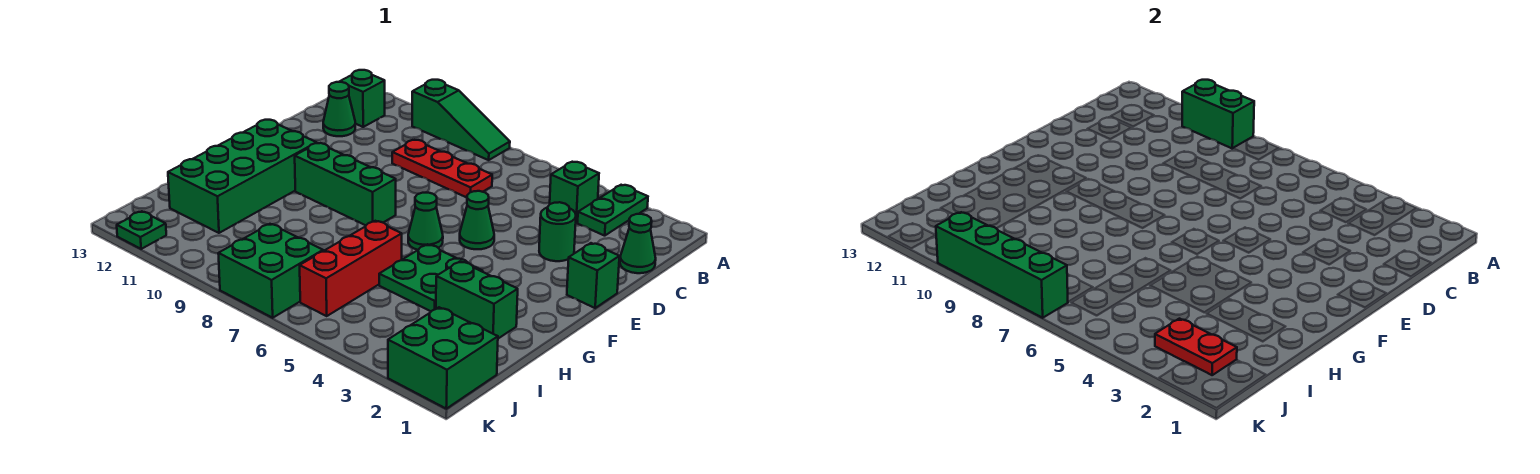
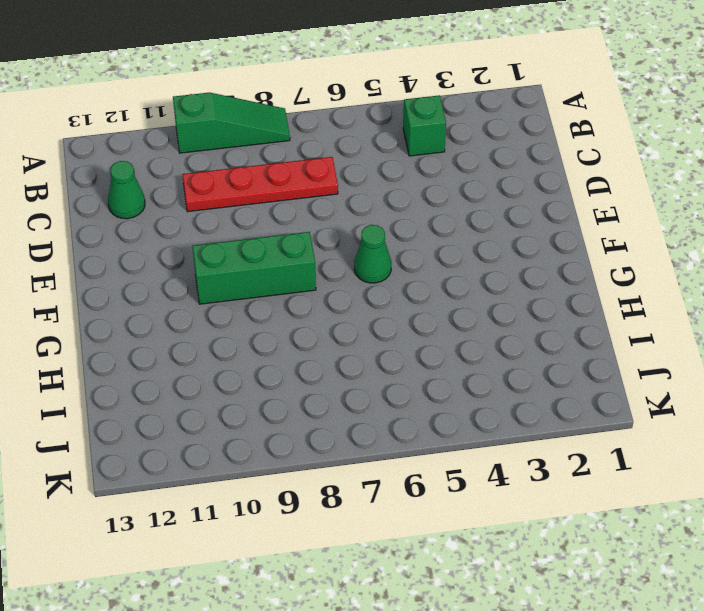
red 1x4 plate [182,157,338,212] -> red 1x3 plate [392,140,492,198]
none -> green 1x2 plate [578,185,648,236]
none -> green 1x1 brick [340,70,385,127]
none -> green 1x1 cone [620,214,656,273]

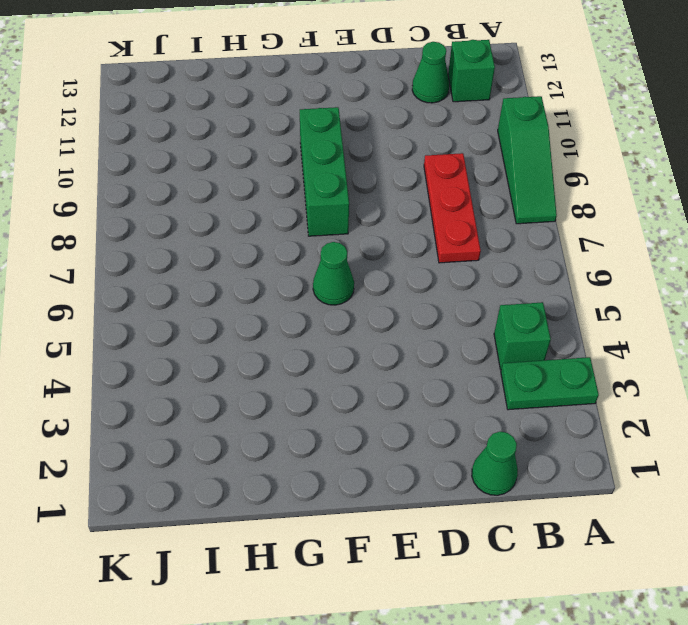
none -> green 1x1 round brick [539,202,576,261]
none -> green 1x1 brick [567,243,619,308]
none -> green 1x1 cone [460,191,494,249]

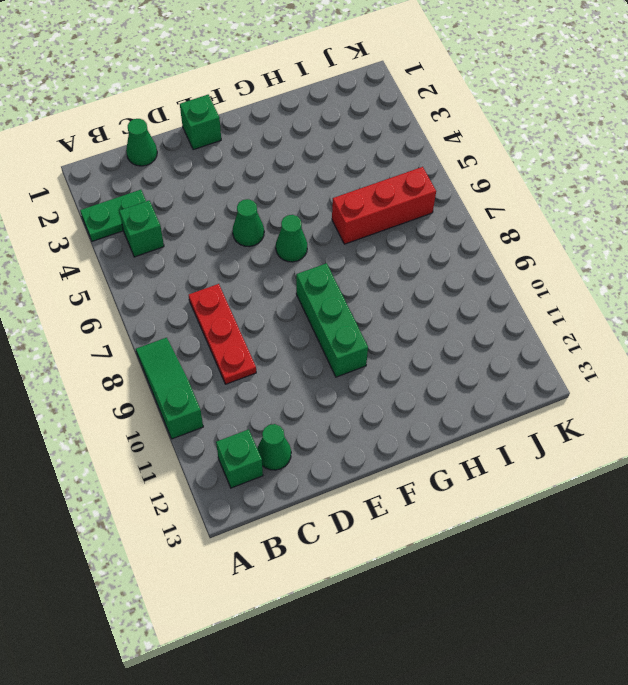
none -> green 1x1 round brick [539,202,576,261]
none -> green 2x4 brick [168,120,316,233]
none -> green 2x2 plate [379,244,483,311]

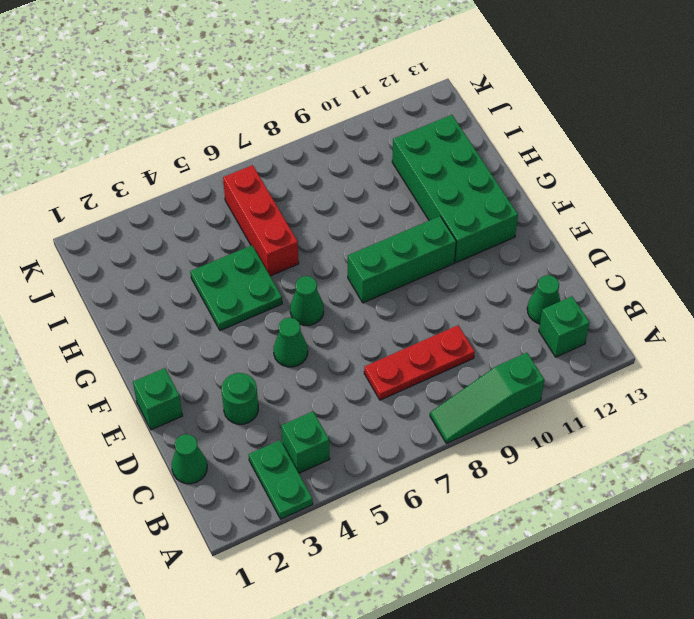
none -> green 1x2 brick [436,261,518,339]
none -> green 2x2 brick [388,307,498,409]
none -> green 2x2 brick [218,224,323,318]

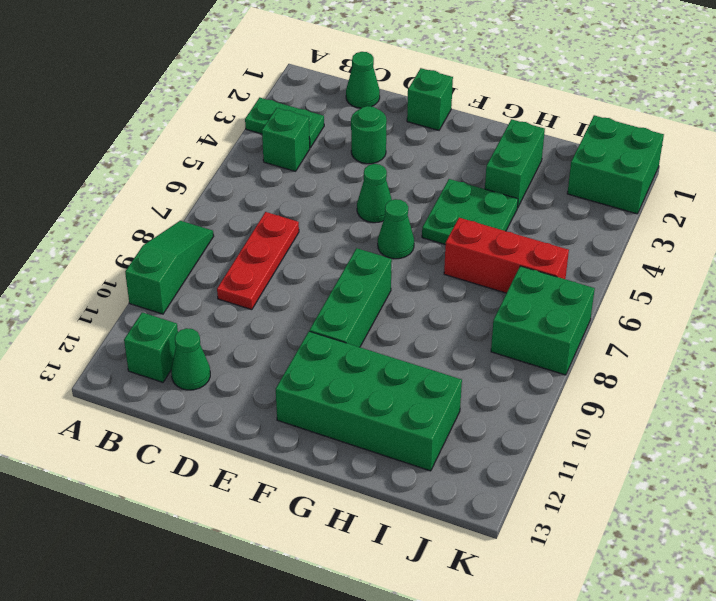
none -> green 1x1 plate [117,211,166,249]
none -> green 1x2 brick [1182,80,1254,148]
none -> red 1x2 plate [1155,319,1237,375]

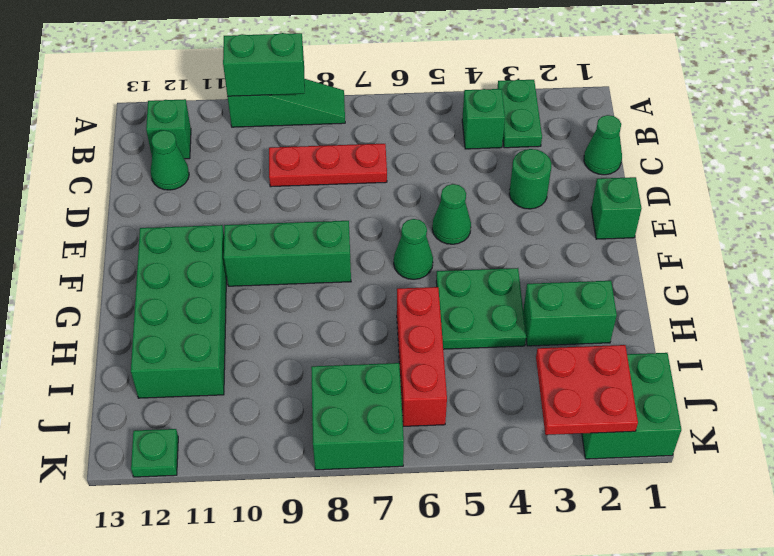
red 2x2 plate [536,345,638,435] -> red 1x2 plate [1155,319,1237,375]
none -> green 1x4 brick [936,212,1068,318]

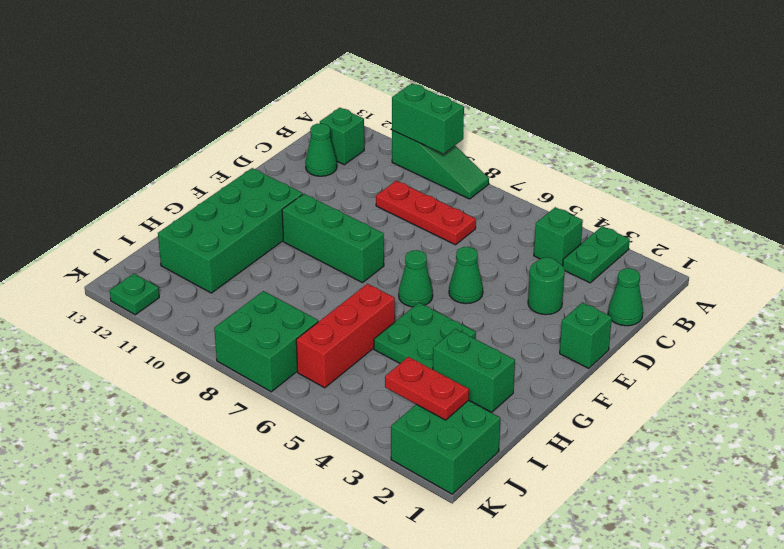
none -> green 1x4 brick [936,212,1068,318]

